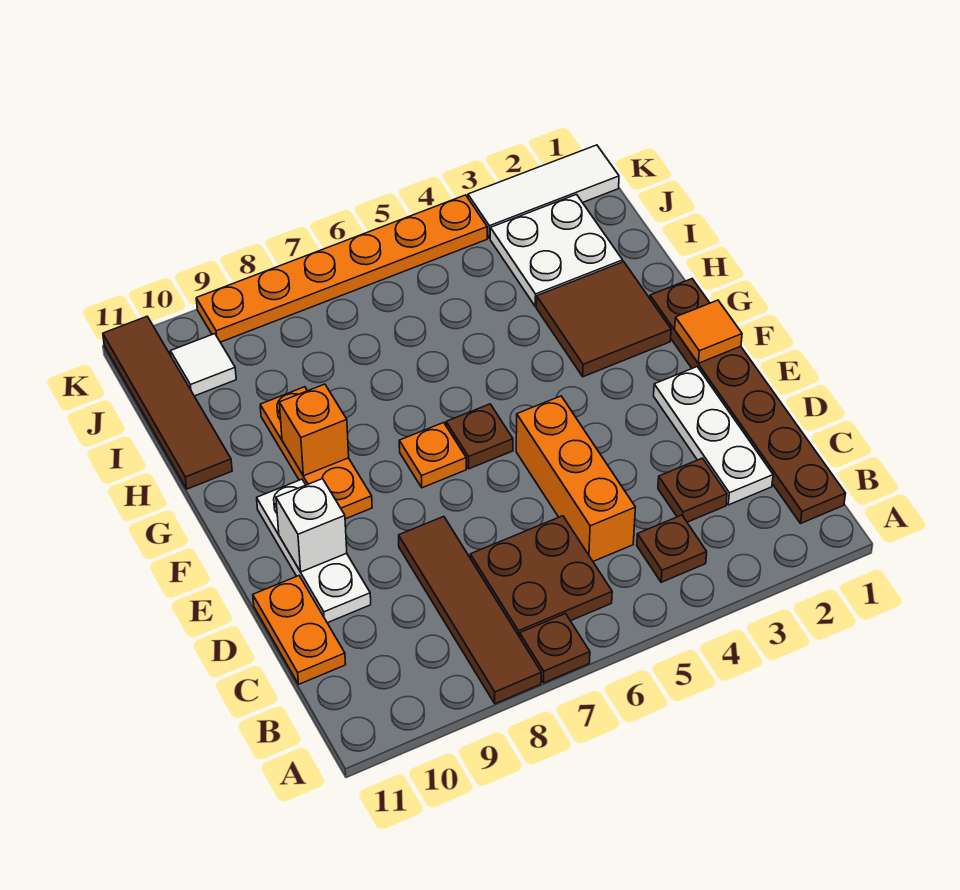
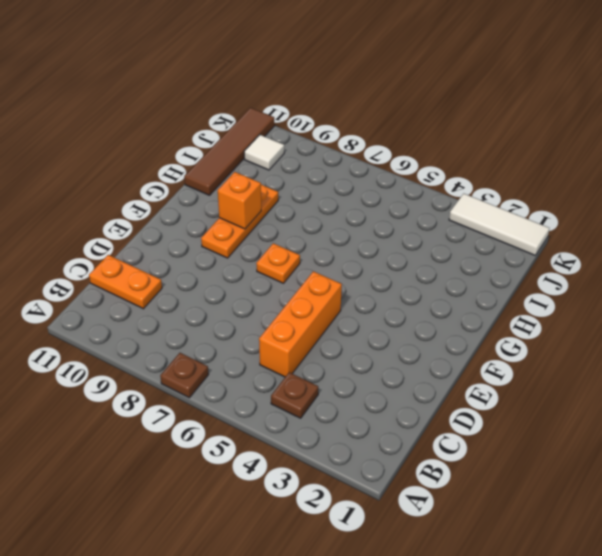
orange 1x2 plate [89,255,162,309] -> orange 1x2 plate turned to [253,576,346,684]
none -> brown 1x4 tile [399,517,541,704]
none -> brown 1x6 plate [650,279,846,523]
none -> brown 2x2 plate [470,516,612,637]

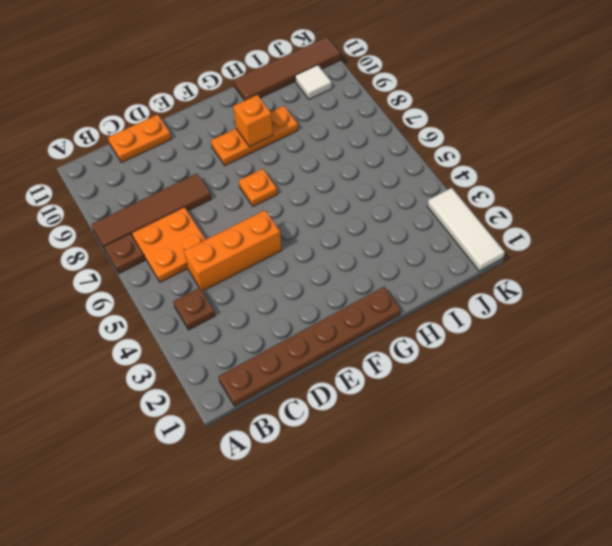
orange 2x2 plate [132,207,206,282] -> brown 2x2 plate [470,516,612,637]
none -> white 1x3 plate [654,367,773,505]
none -> brown 1x1 plate [658,458,727,522]
none -> white 1x3 plate [257,479,371,623]

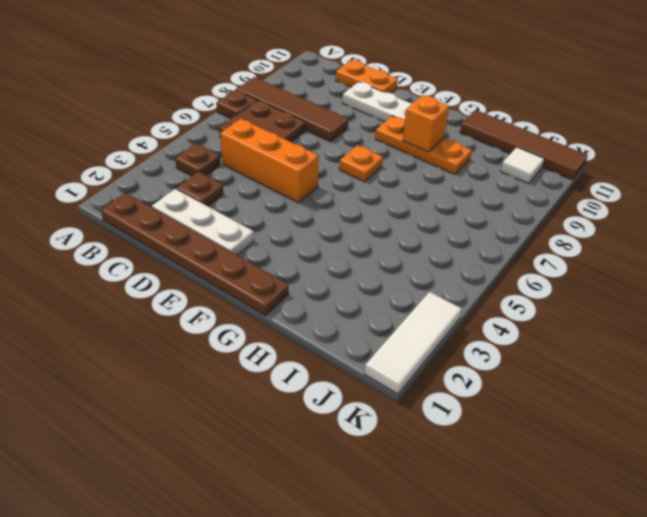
none -> brown 1x1 plate [446,404,513,469]
none -> brown 2x2 tile [536,262,671,377]
none -> white 2x2 plate [490,194,623,306]

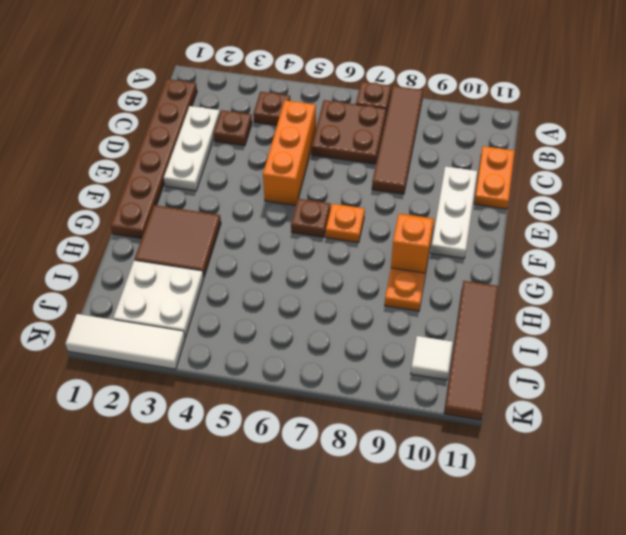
none -> orange 1x6 plate [196,195,487,342]
none -> white 1x1 brick [276,479,347,572]
none -> orange 1x1 tile [675,300,742,363]

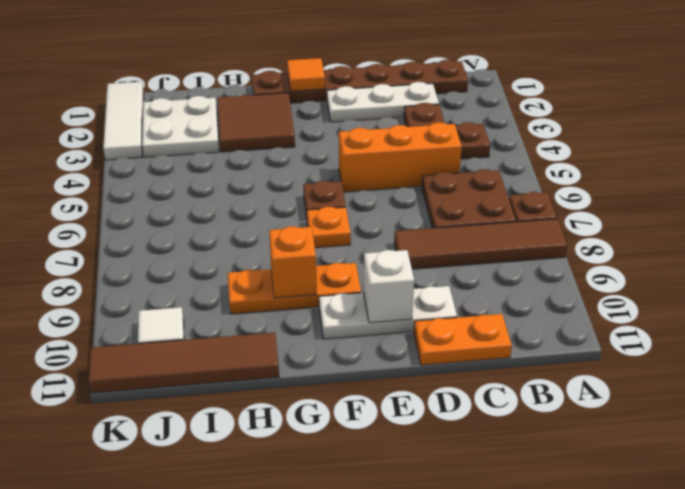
none -> orange 1x6 plate [196,195,487,342]

